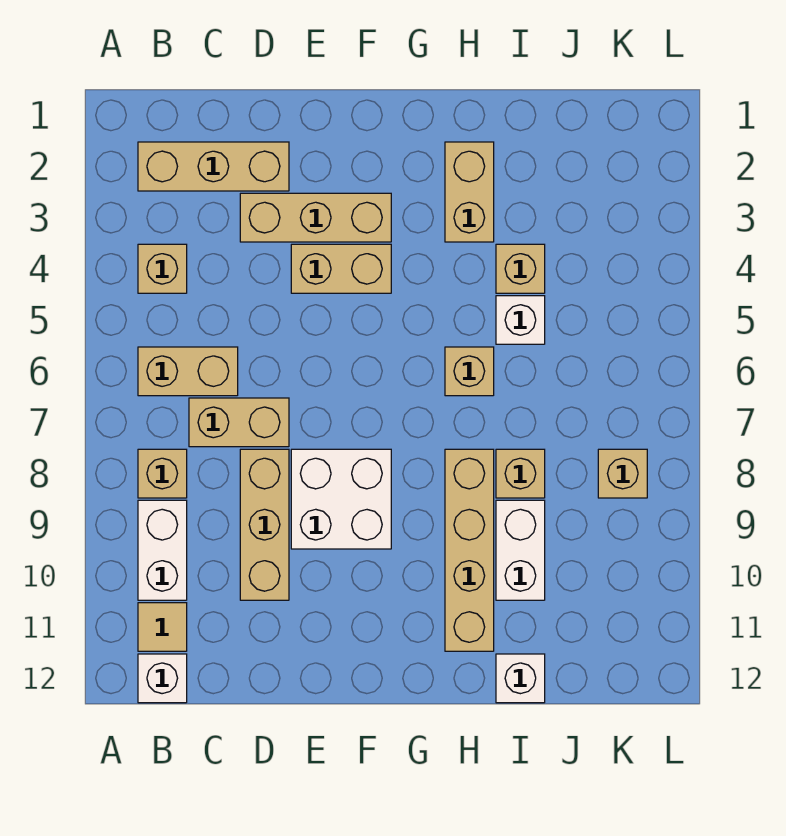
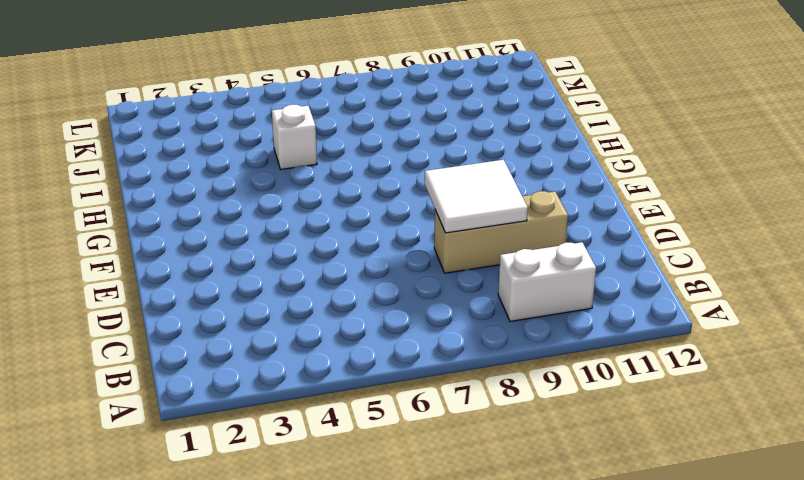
white 2x2 tile [425,160,528,233] -> none
none -> tan 1x3 brick [138,142,289,191]
none -> tan 1x1 brick [138,244,187,293]
none -> tan 1x2 brick [138,347,238,396]

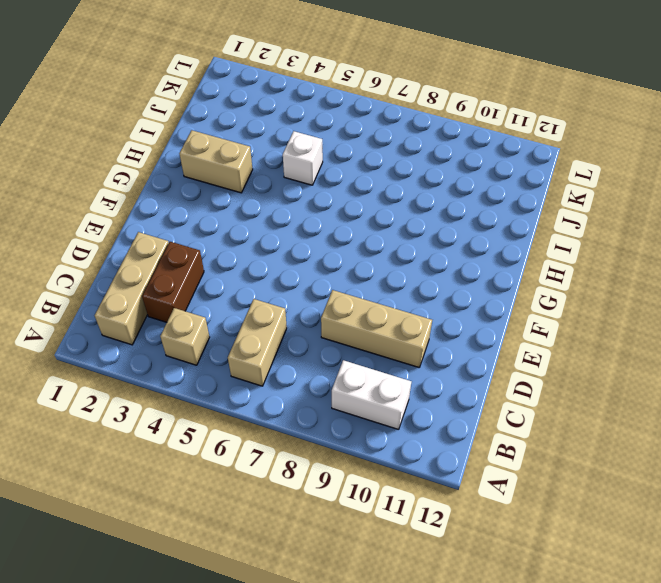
brown 1x2 brick [142,242,204,322] -> tan 1x3 brick [240,193,391,242]
none -> tan 1x1 brick [138,449,187,498]
none -> tan 1x1 tile [138,603,187,651]
none -> white 1x1 brick [138,654,187,703]

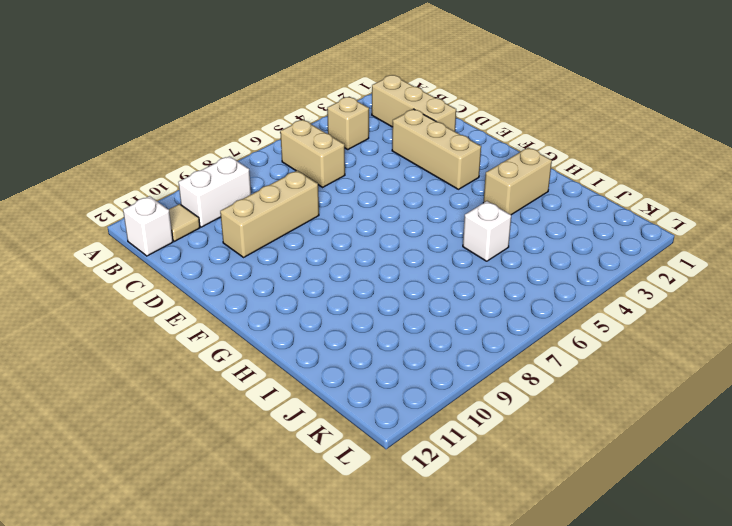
none -> tan 1x1 brick [138,449,187,498]
none -> tan 1x2 brick [189,398,289,447]
none -> tan 1x2 brick [291,244,391,293]

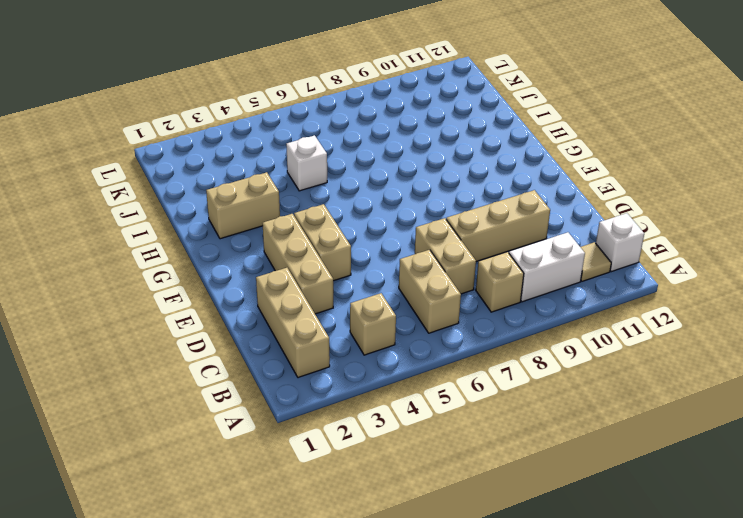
none -> white 2x2 brick [291,449,391,549]
none -> tan 1x1 brick [445,347,494,396]
none -> tan 1x4 brick [445,449,494,651]

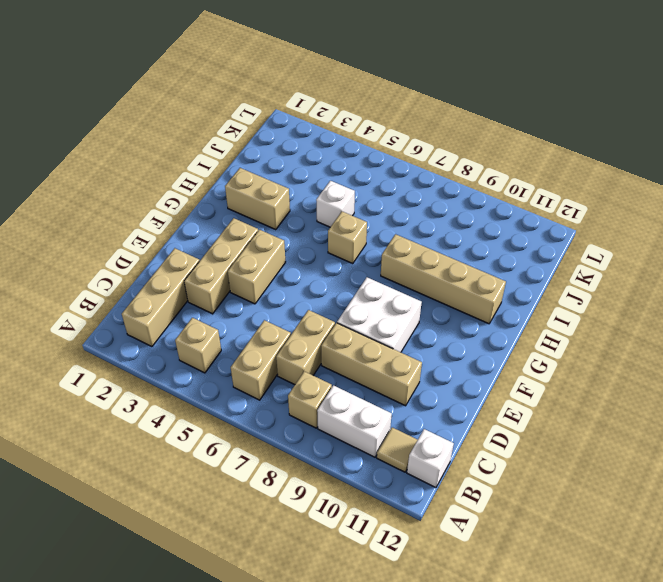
none -> tan 1x1 brick [496,244,545,293]
none -> tan 1x1 brick [496,449,545,498]
none -> white 1x2 brick [496,500,545,600]

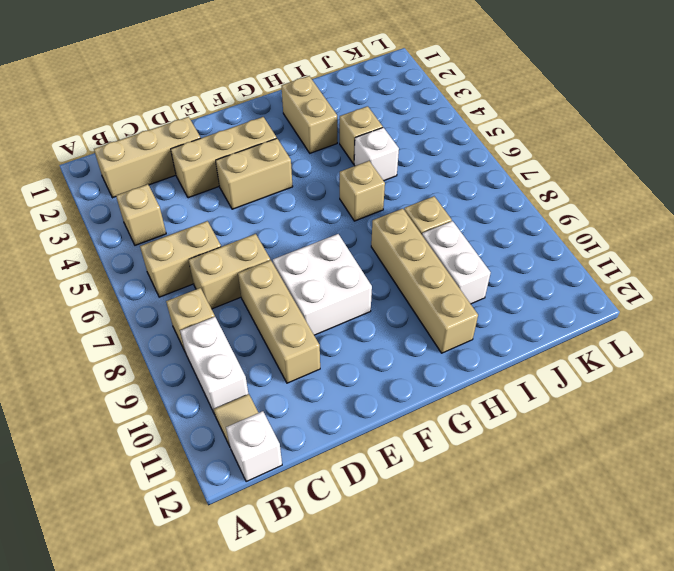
none -> white 1x1 brick [496,654,545,703]
none -> tan 1x1 brick [598,449,647,498]

